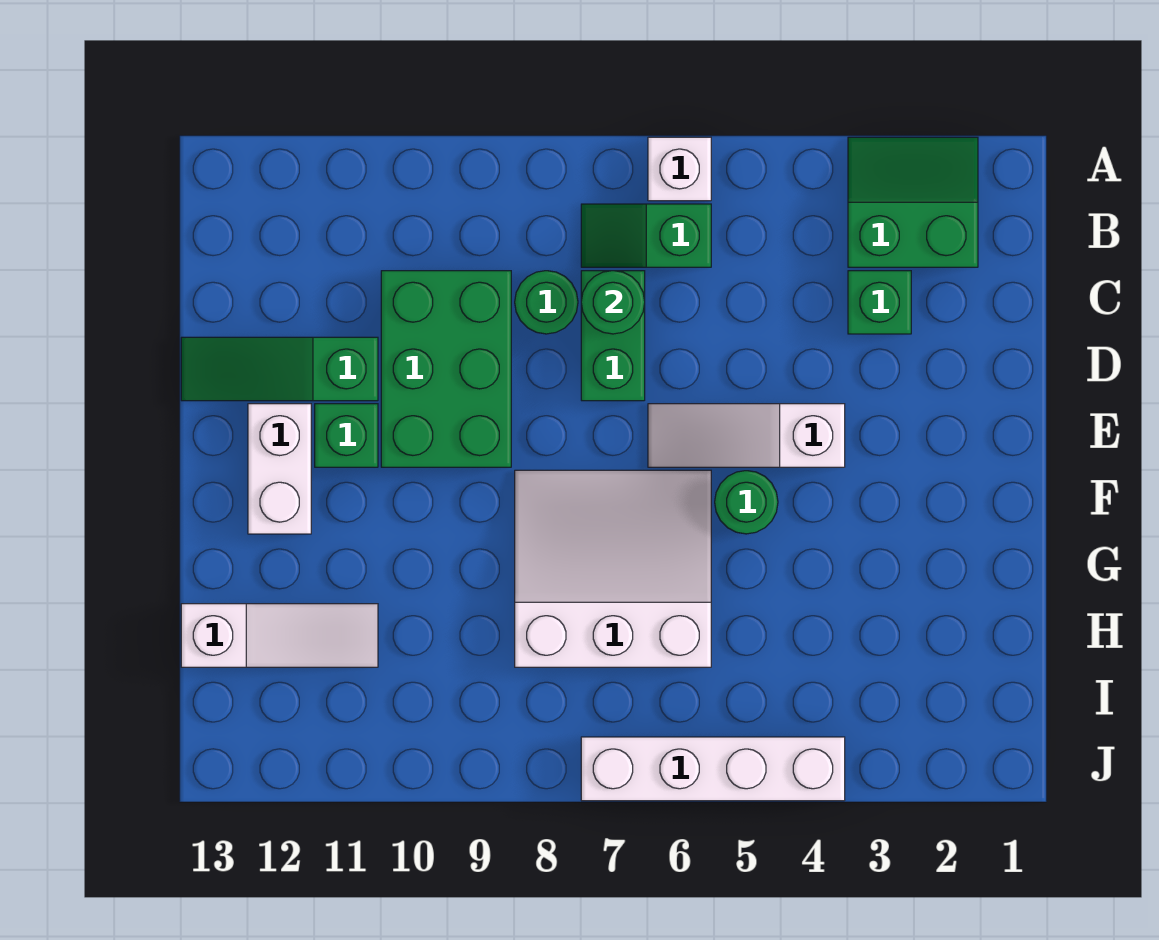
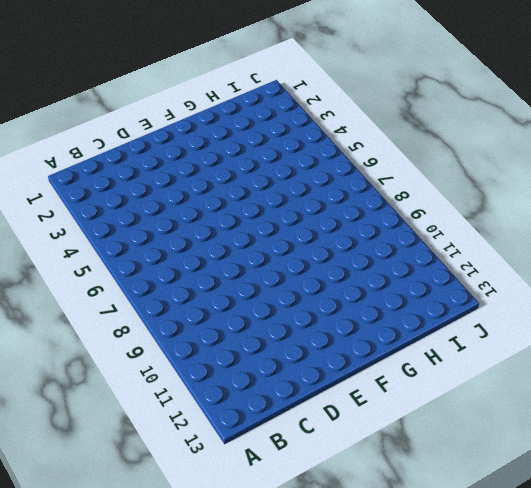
none -> green 2x2 slope [848,137,978,267]
none -> white 1x1 brick [648,137,711,201]
none -> green 1x2 slope [581,204,711,267]

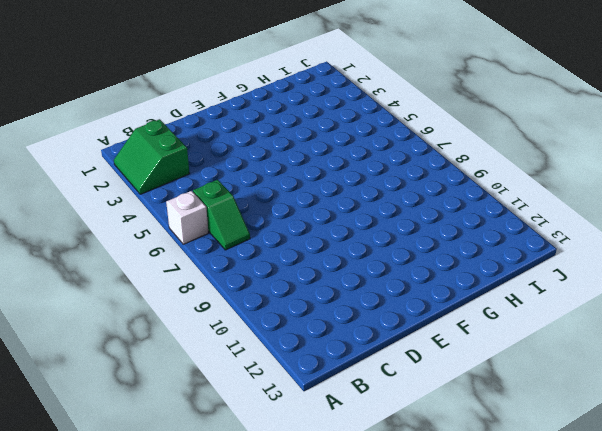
none -> green 1x1 brick [848,271,911,334]
none -> green 1x2 brick [581,271,645,401]
none -> green 1x1 round brick [515,271,578,334]

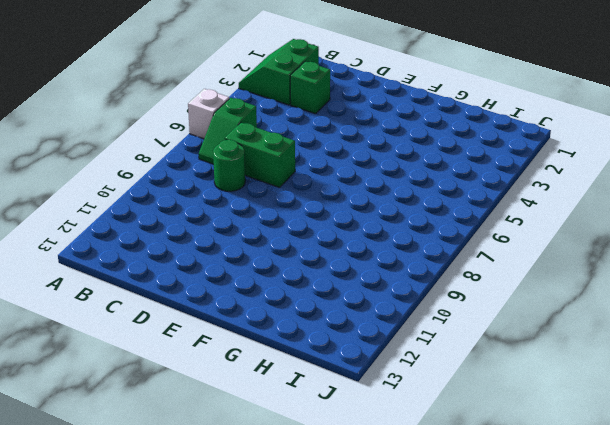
none -> green 2x3 brick [381,271,511,467]
none -> green 1x3 slope [181,337,378,401]
none -> white 1x3 slope [648,404,845,467]

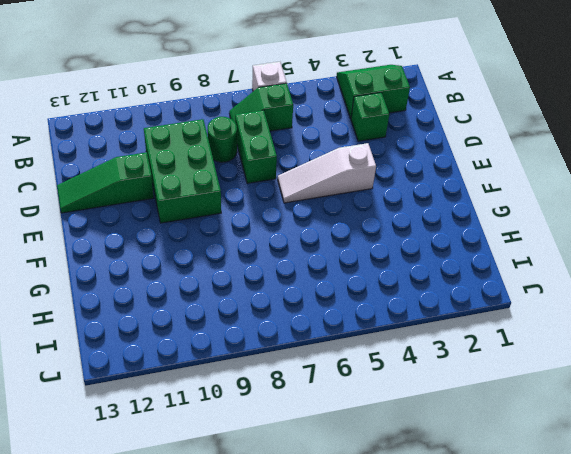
none -> green 1x1 brick [315,404,378,467]
none -> white 1x2 brick [248,404,311,534]
none -> green 1x1 round brick [715,471,778,534]

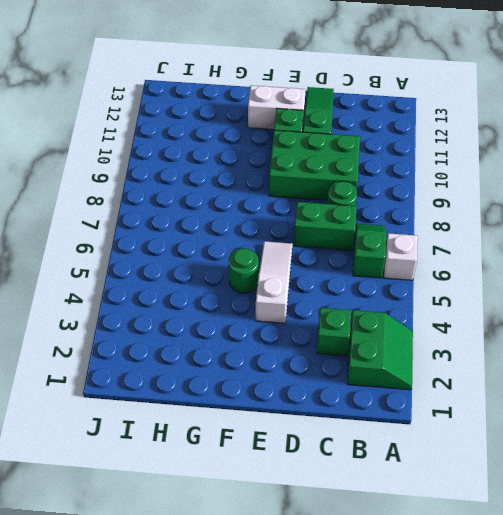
none -> white 3x3 slope [515,470,711,667]
none -> white 1x3 slope [181,604,378,667]
none -> white 1x4 brick [581,737,845,801]

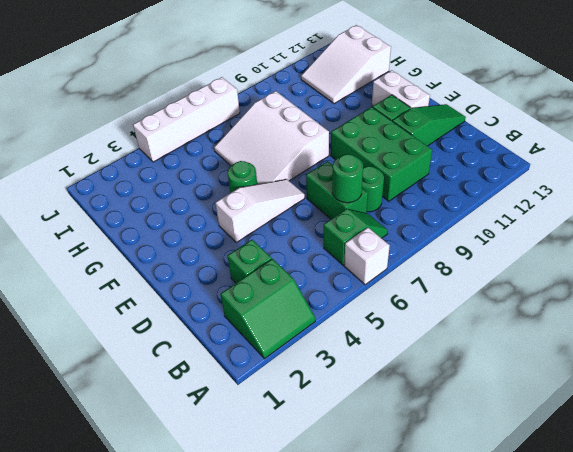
white 3x3 slope [214,91,329,184] -> white 3x3 slope turned to [515,470,711,667]
white 2x3 slope [301,25,391,104] -> white 1x3 slope [181,604,378,667]

